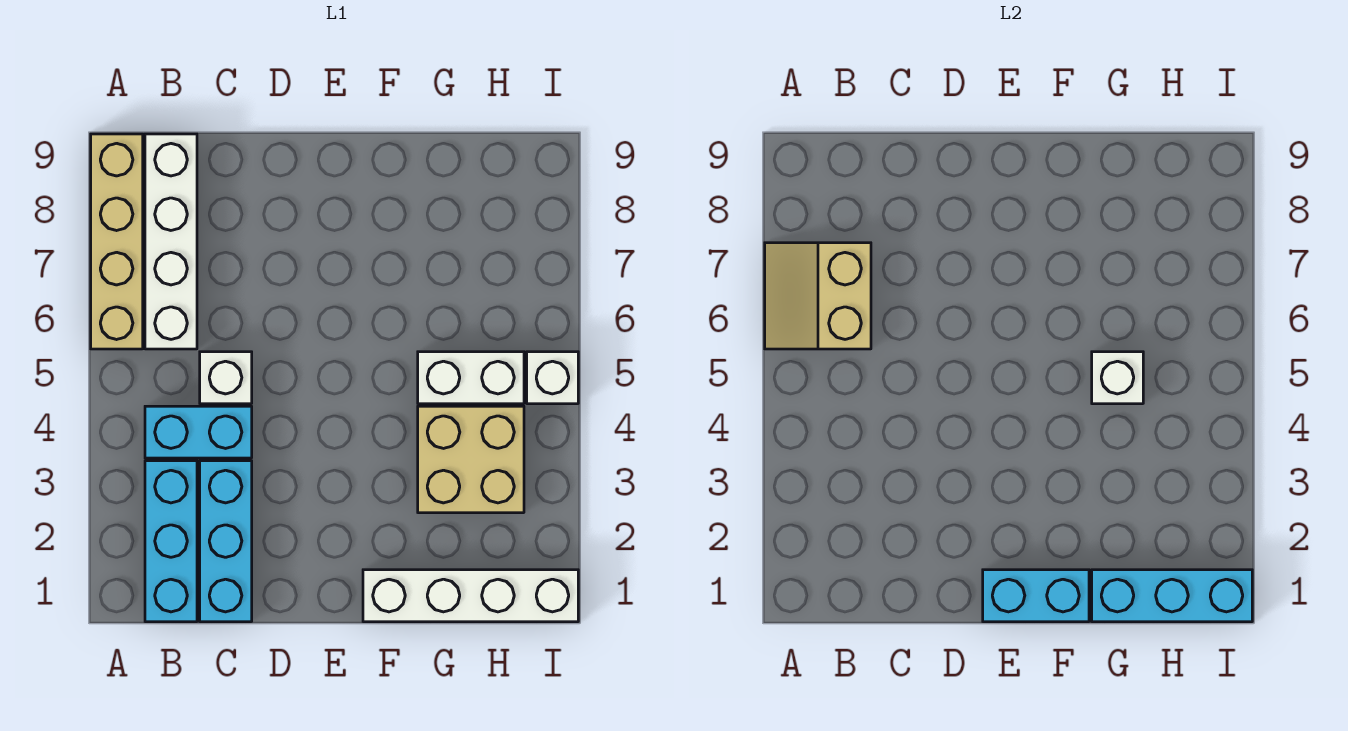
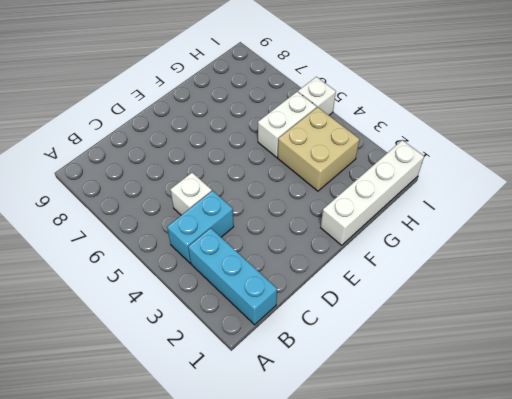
none -> tan 1x4 brick [91,134,143,349]
none -> white 1x4 brick [145,134,197,349]
none -> cyan 1x3 brick [200,461,252,622]

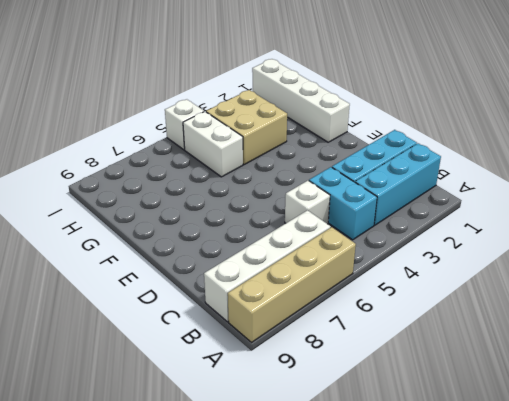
none -> tan 2x2 slope [765,243,871,349]
none -> cyan 1x2 brick [983,570,1089,622]
none -> cyan 1x3 brick [1092,570,1252,622]

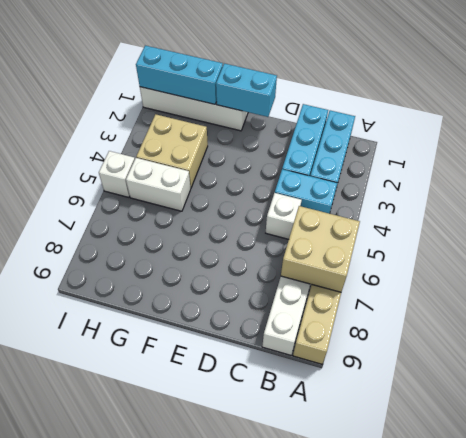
tan 2x2 brick [281,206,360,292] -> tan 2x2 slope [765,243,871,349]
none -> white 1x1 brick [1092,352,1143,404]

